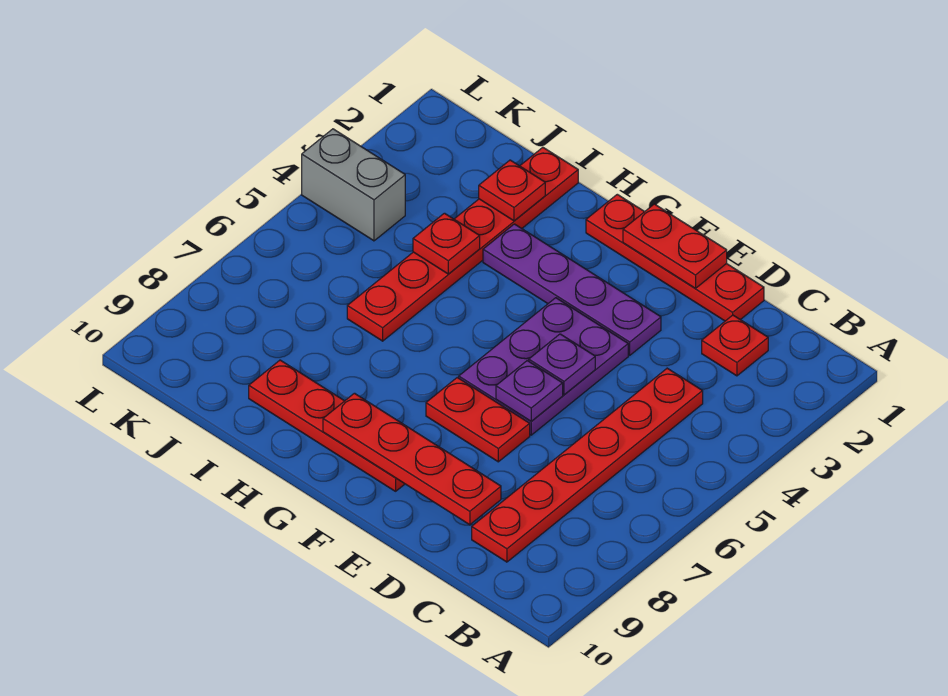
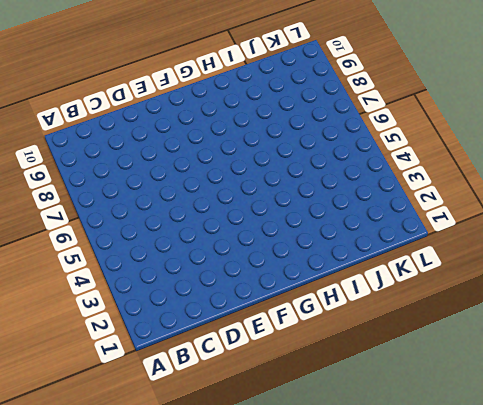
none -> red 1x1 plate [702,315,768,376]
none -> red 1x6 plate [472,368,703,562]
none -> red 1x4 plate [586,194,764,321]

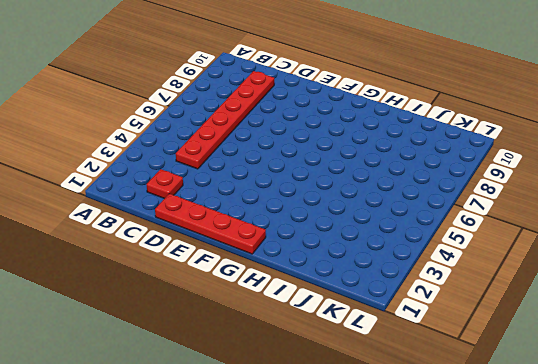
none -> purple 1x4 plate [483,224,661,355]
none -> purple 2x3 plate [459,298,628,435]
none -> red 1x2 plate [426,378,530,462]

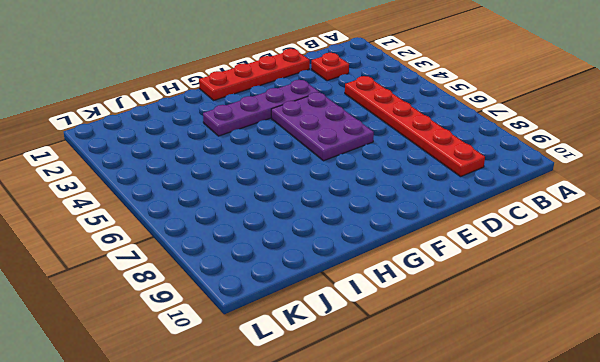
none -> red 1x2 plate [426,378,530,462]
none -> red 1x4 plate [249,360,404,491]
none -> red 1x6 plate [347,147,578,341]

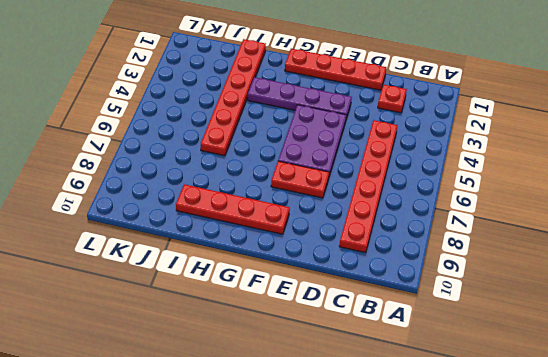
none -> grey 1x2 brick [302,129,405,241]
none -> red 1x4 plate [323,393,501,525]
none -> red 1x2 plate [623,204,727,288]

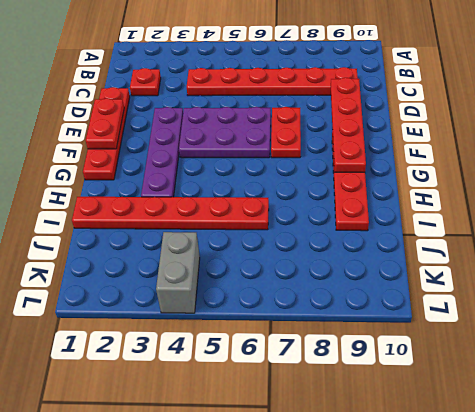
none -> purple 1x1 plate [529,334,595,395]
none -> purple 1x1 plate [496,361,563,421]
none -> red 1x1 plate [479,160,545,221]

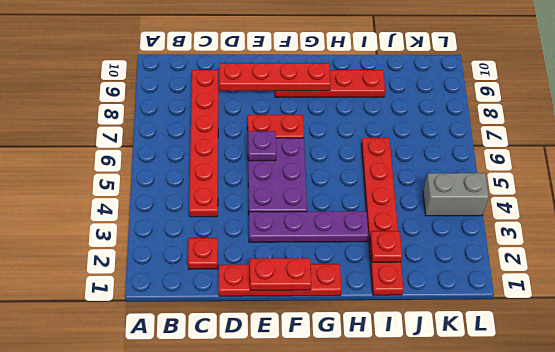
none -> purple 1x1 plate [529,334,595,395]
none -> red 1x1 plate [413,213,480,274]

